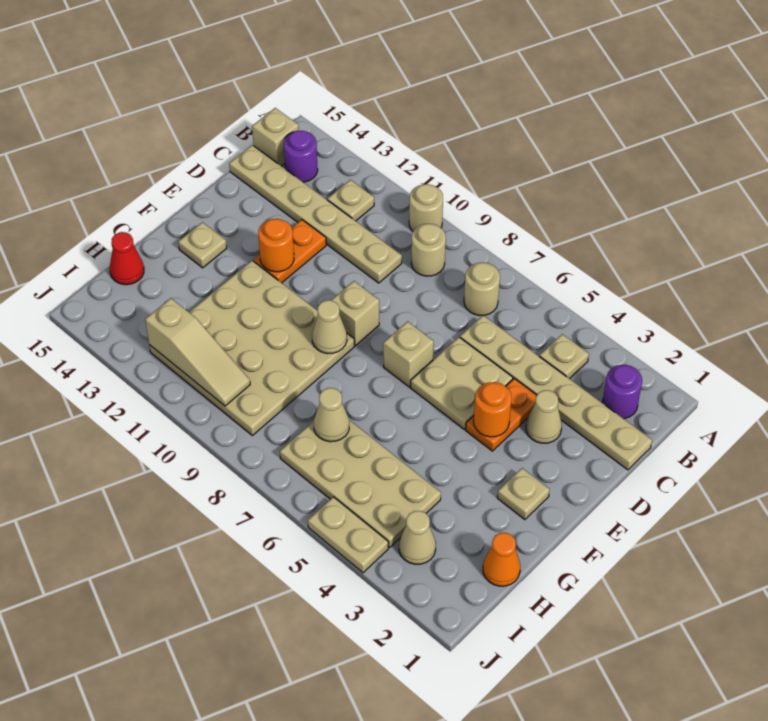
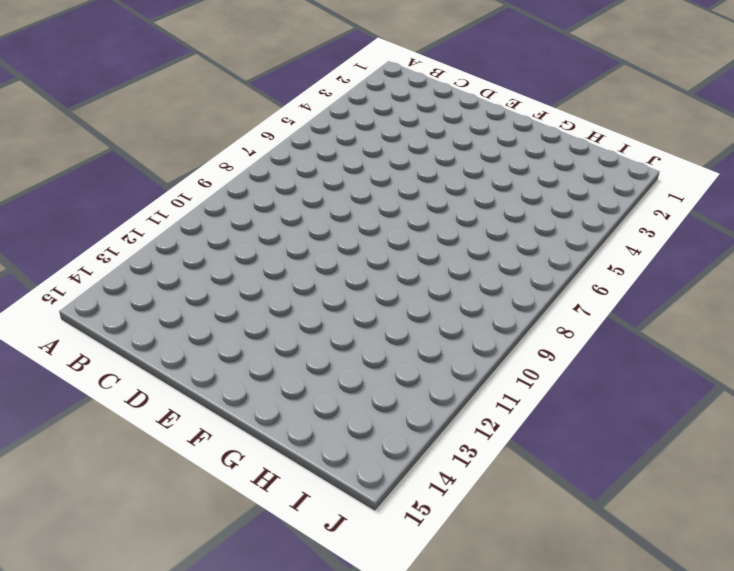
none -> tan 1x1 round brick [409,184,443,231]
none -> purple 1x1 round brick [602,365,642,419]
none -> tan 1x1 plate [539,334,589,379]

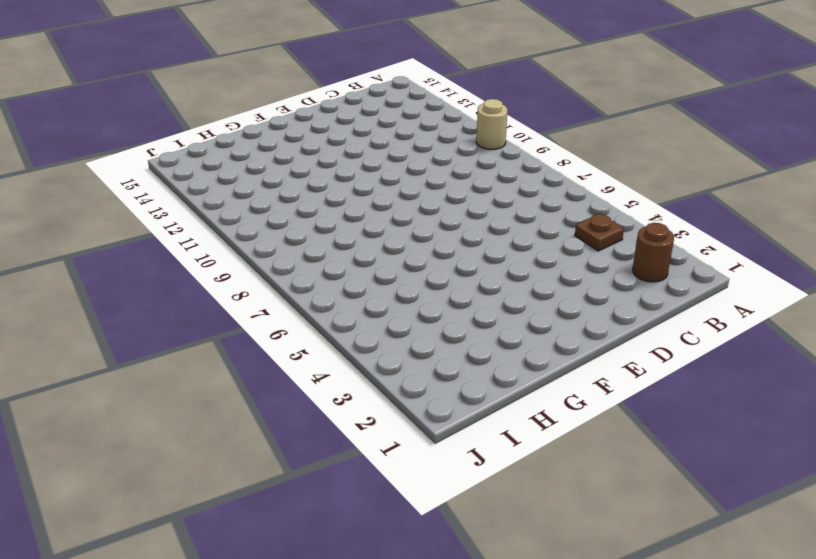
brown 1x1 round brick [633,223,674,282] -> purple 1x1 round brick [602,365,642,419]
brown 1x1 plate [575,213,624,251] -> tan 1x1 plate [539,334,589,379]
none -> tan 1x1 round brick [464,263,500,316]
none -> tan 1x1 round brick [411,224,446,276]
none -> tan 1x1 plate [327,180,374,221]

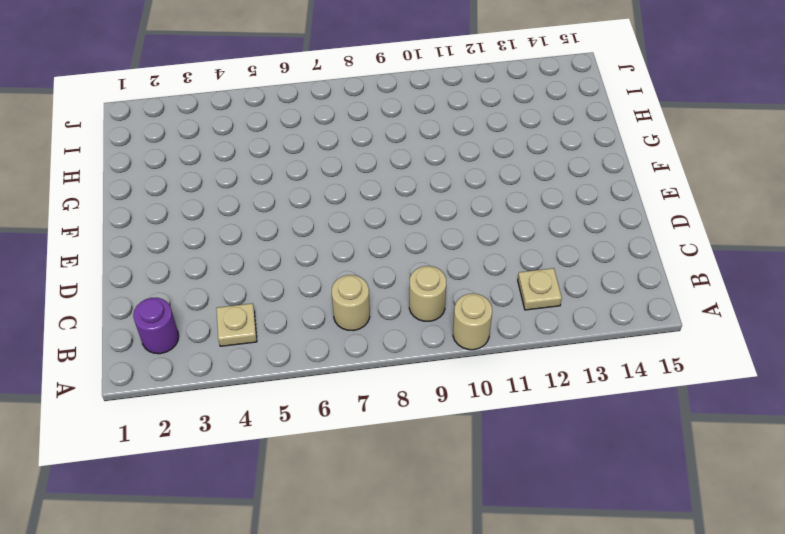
none -> purple 1x1 round brick [284,131,318,182]
none -> tan 1x1 brick [252,108,299,166]
none -> tan 1x6 plate [460,315,652,470]

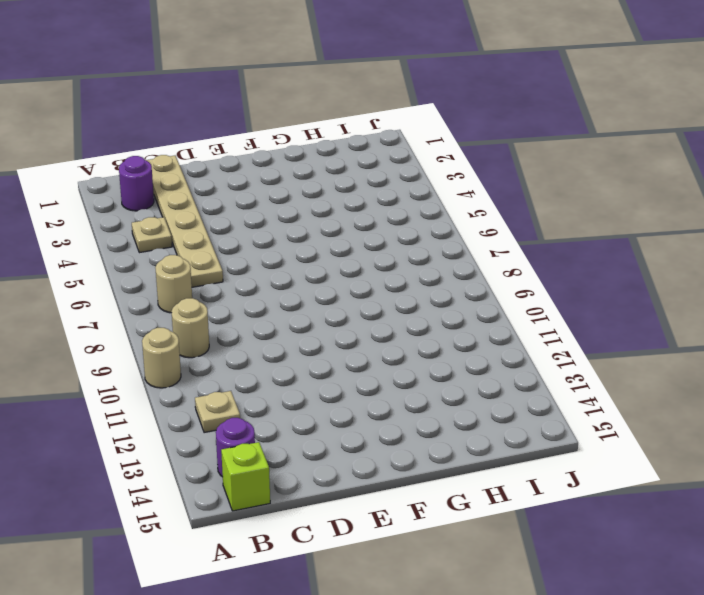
lime 1x1 brick [221,442,270,511] -> tan 1x1 brick [252,108,299,166]
none -> tan 1x6 plate [229,145,402,283]
none -> tan 1x1 cone [526,390,562,443]
none -> orange 1x2 plate [466,378,537,451]

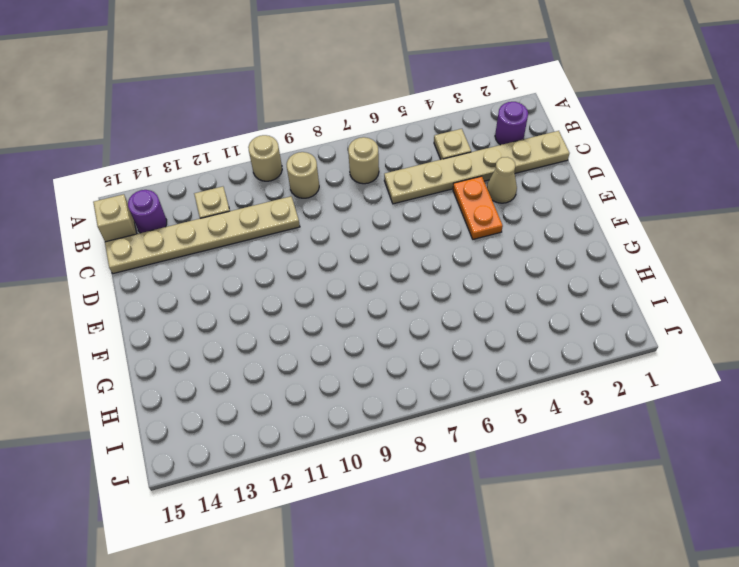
none -> tan 2x2 plate [411,337,513,429]
none -> orange 1x2 plate [253,220,326,283]
none -> tan 1x1 brick [383,322,434,387]

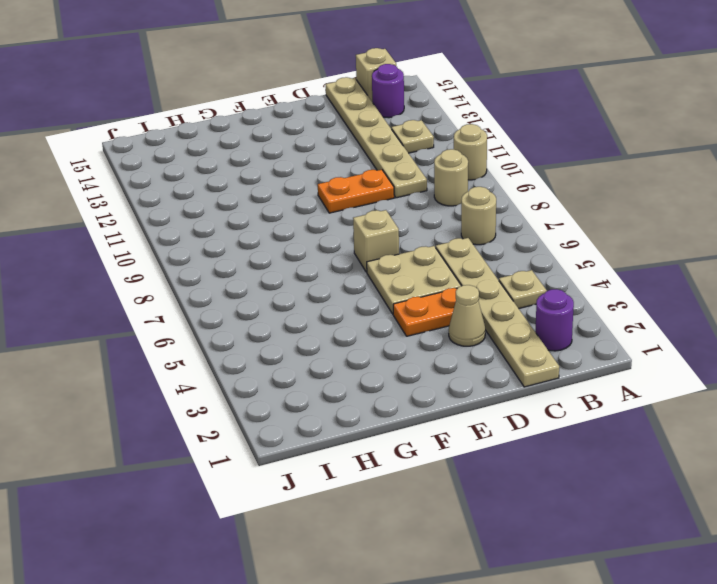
orange 1x2 plate [318,170,394,213] -> orange 1x2 plate moved to [253,220,326,283]
none -> tan 1x1 brick [331,281,379,346]
none -> tan 1x1 plate [497,468,550,520]
none -> tan 4x4 plate [149,261,354,436]

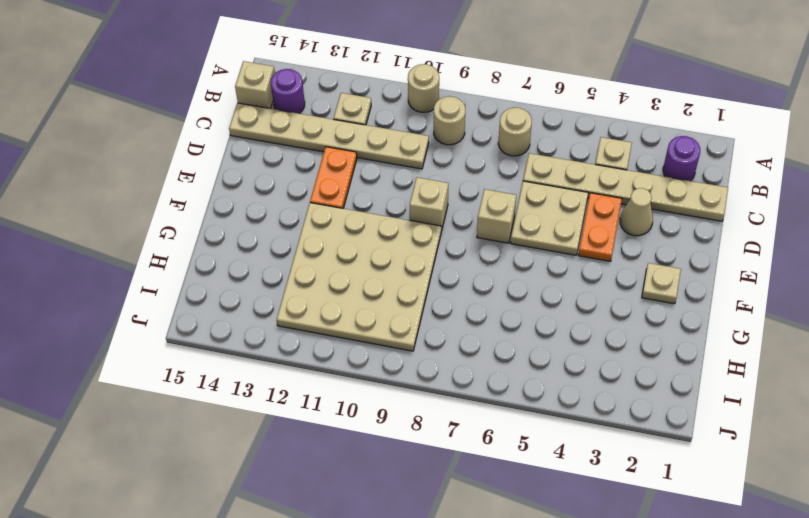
none -> tan 1x1 plate [178,222,227,268]
none -> orange 1x1 cone [483,533,520,586]
none -> tan 2x4 plate [280,420,441,547]

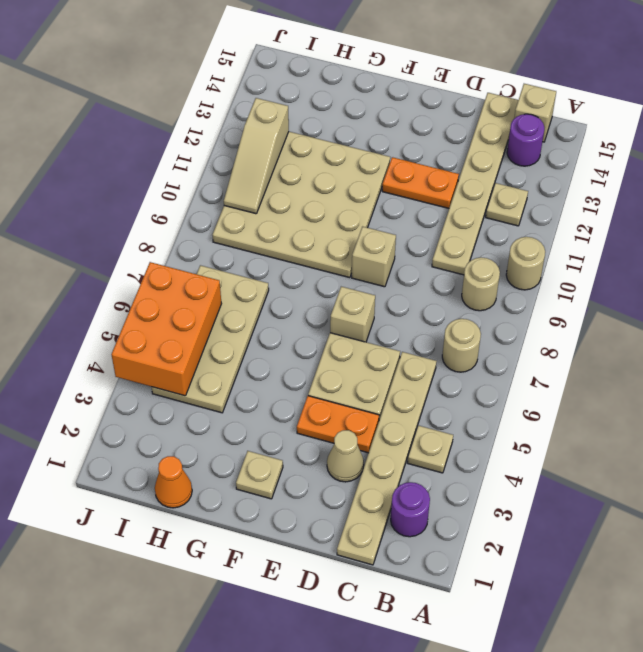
orange 2x3 brick [111,262,222,396] -> none
none -> tan 1x1 plate [178,222,227,268]
none -> red 1x1 cone [110,232,144,285]
none -> tan 1x1 cone [399,511,436,564]

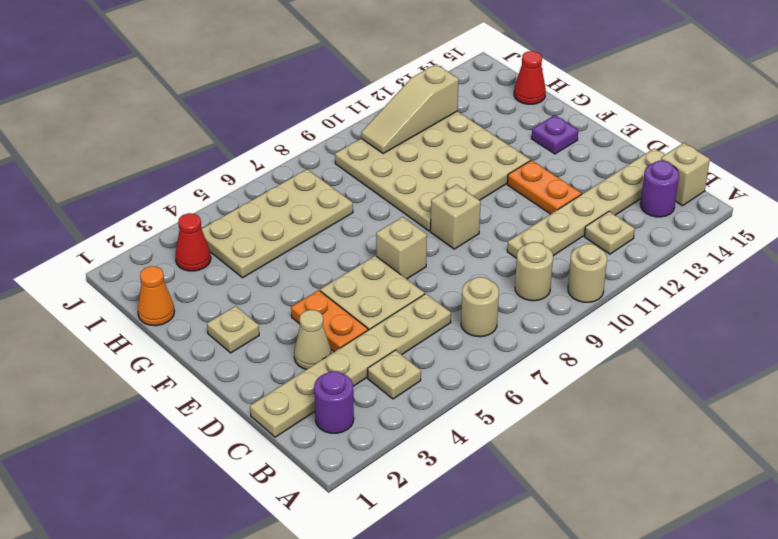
purple 1x1 plate [531,115,578,154] -> tan 1x1 plate [178,222,227,268]
red 1x1 cone [175,213,211,271] -> tan 1x1 cone [399,511,436,564]
none -> tan 1x2 plate [308,497,388,573]
none -> orange 1x1 round brick [474,382,512,437]
none -> orange 1x1 round brick [258,219,294,272]

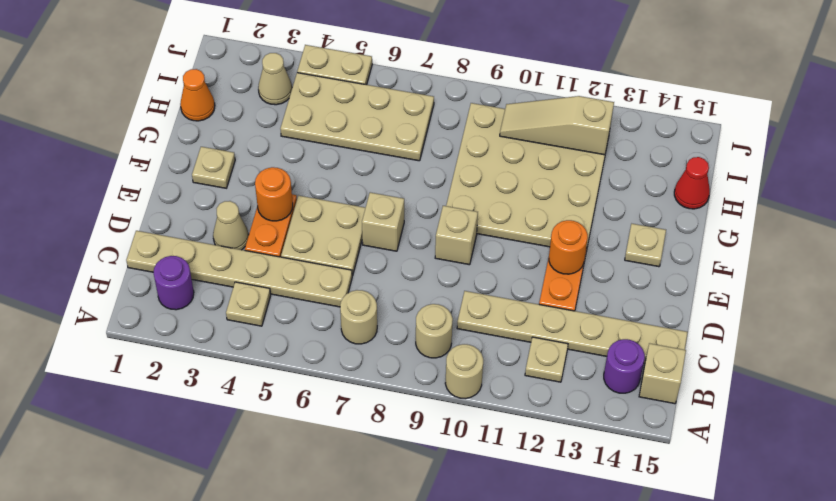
none -> tan 1x1 cone [312,300,347,354]
none -> tan 1x1 cone [314,388,349,442]

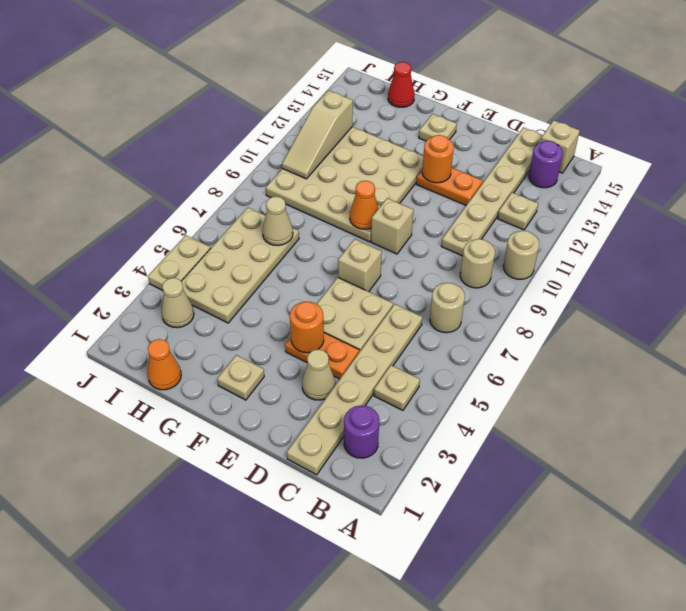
orange 1x1 cone [350,181,378,229] -> tan 1x1 cone [312,300,347,354]

